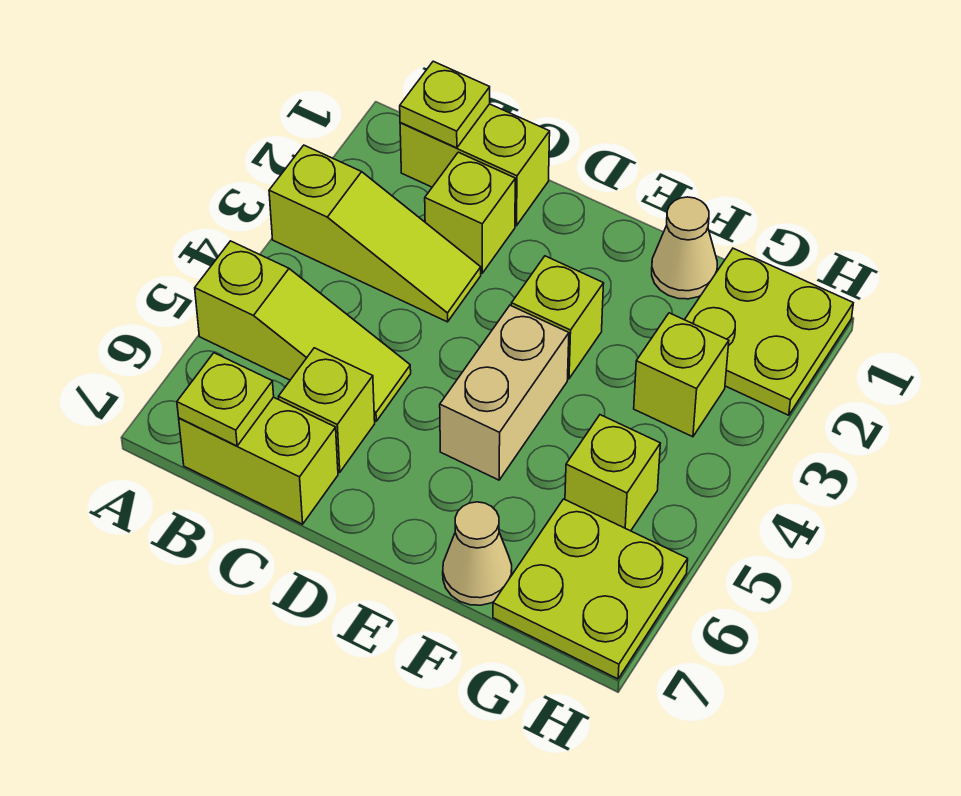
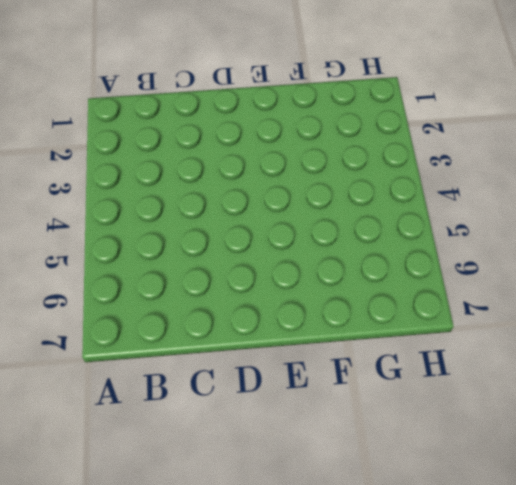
none -> lime 1x3 slope [269,145,481,322]
none -> lime 1x3 slope [195,241,411,421]
none -> lime 1x2 brick [400,104,550,226]

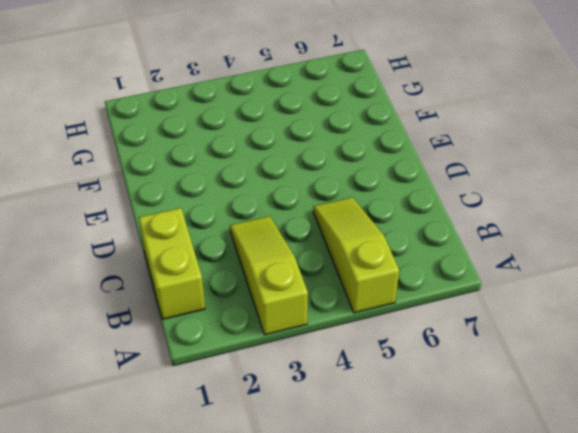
none -> lime 1x2 brick [179,397,338,524]
none -> lime 1x1 brick [425,152,515,273]
none -> lime 1x1 brick [279,348,375,472]

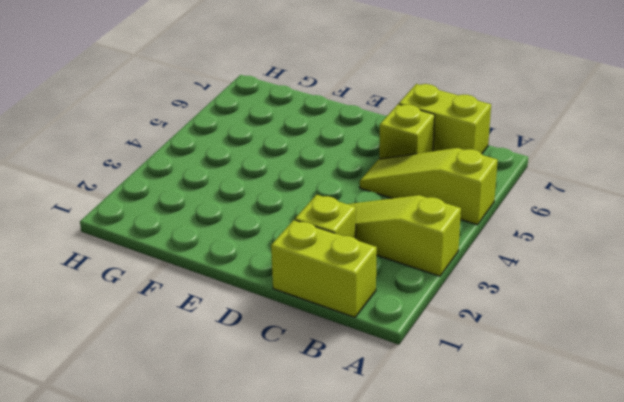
none -> lime 1x1 brick [511,256,604,379]
none -> tan 1x2 brick [440,305,569,480]
none -> tan 1x1 cone [652,197,717,299]

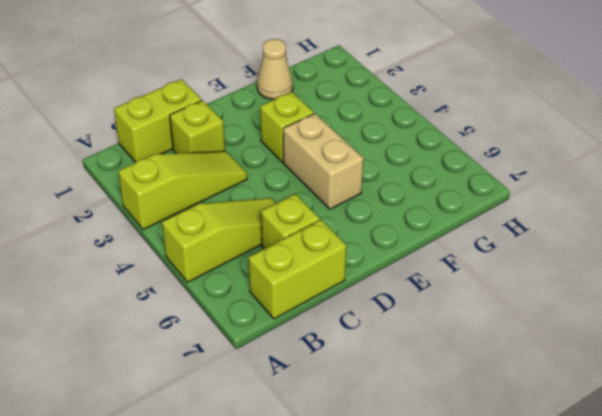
none -> tan 1x1 cone [443,502,512,605]
none -> lime 2x2 plate [685,248,853,415]
none -> lime 1x1 brick [634,313,729,437]

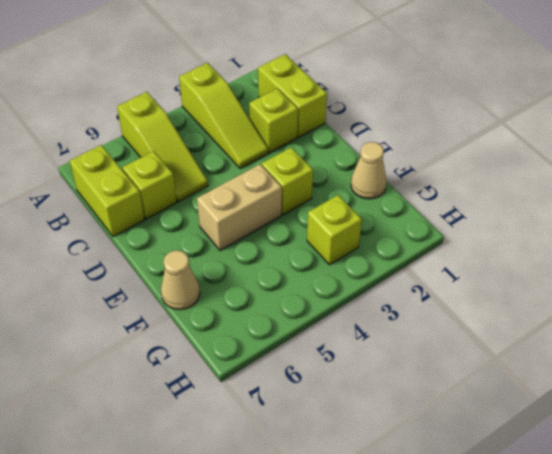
none -> lime 2x2 plate [685,248,853,415]
none -> lime 1x1 brick [565,415,660,531]
none -> lime 2x2 plate [493,499,688,679]

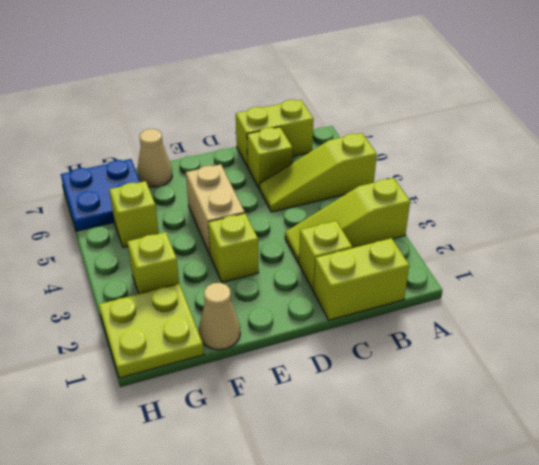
blue 2x2 plate [61,159,140,231] -> lime 2x2 plate [493,499,688,679]
none -> lime 1x1 plate [400,61,490,148]
none -> lime 1x1 plate [177,353,274,446]

